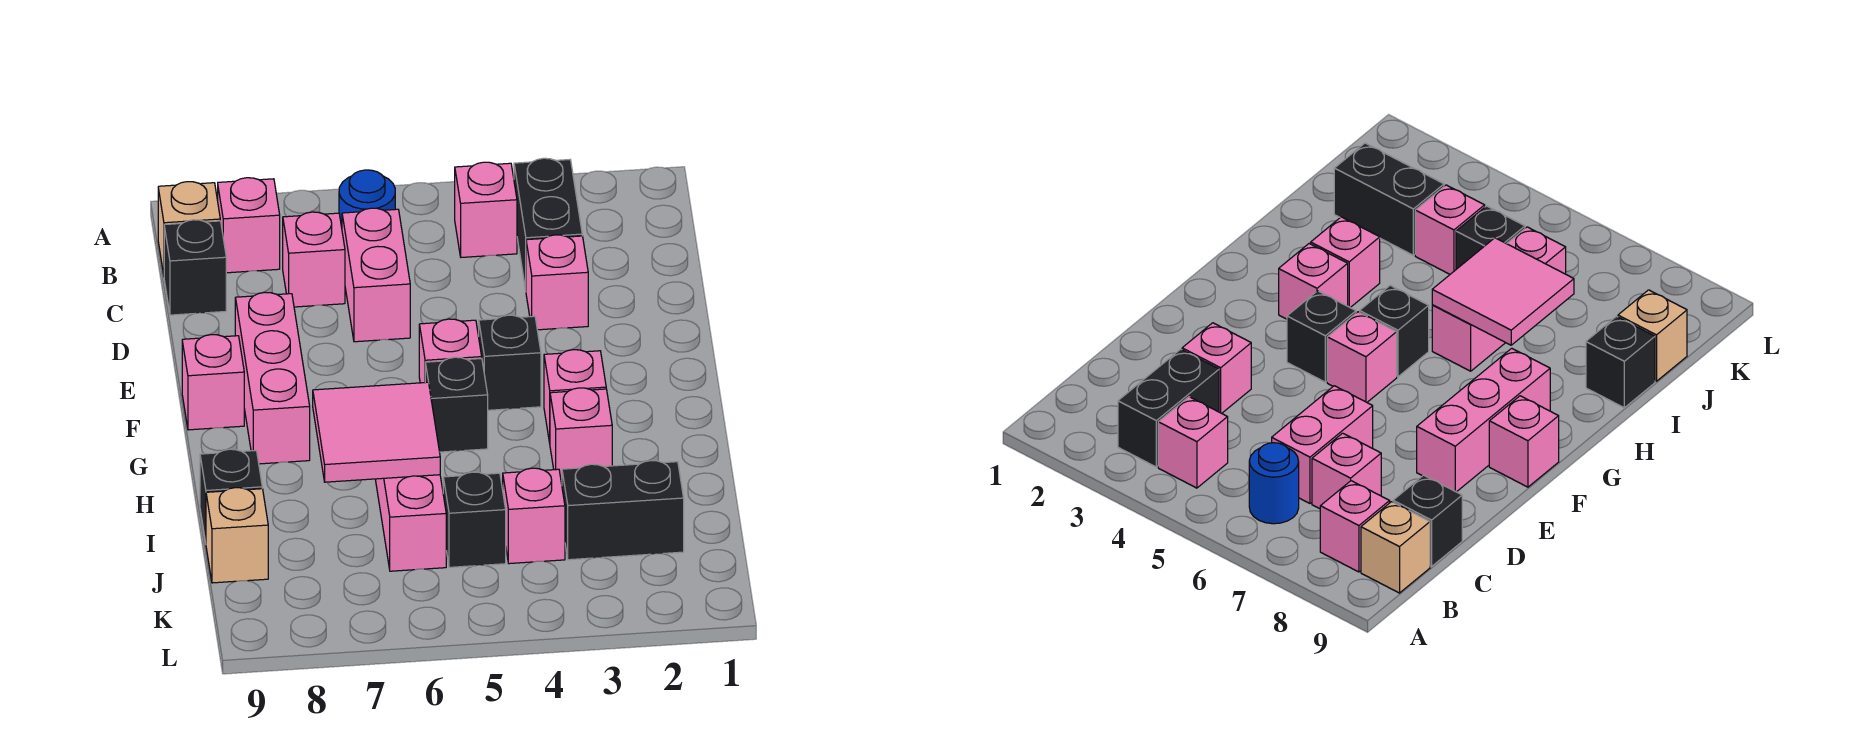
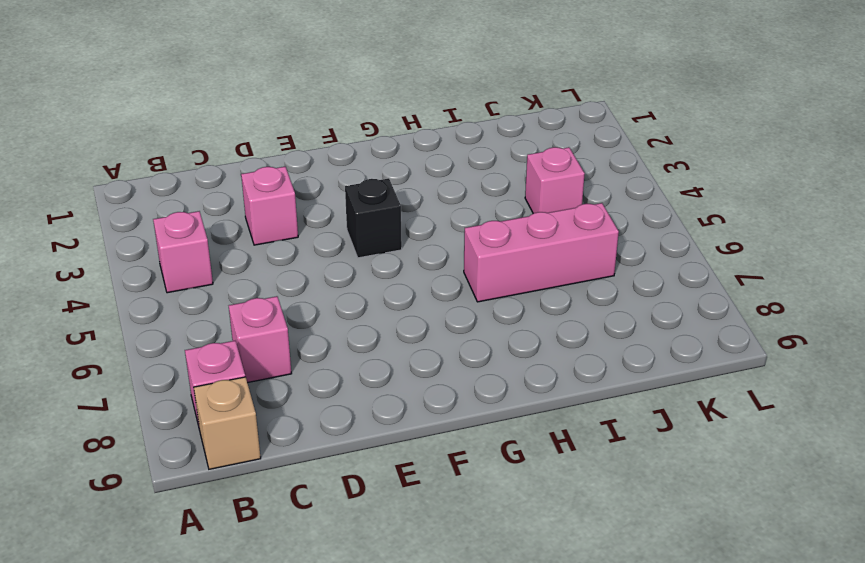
none -> black 1x2 brick [514,158,582,290]
none -> blue 1x1 round brick [339,170,395,227]
none -> pink 1x2 brick [342,208,410,342]

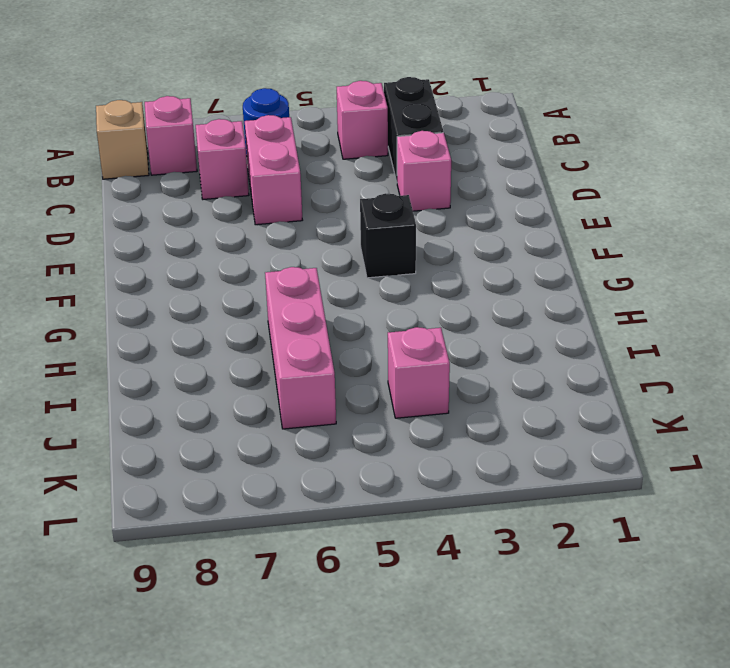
none -> black 1x1 brick [164,220,226,315]
none -> pink 1x3 brick [235,292,310,464]
none -> pink 1x1 brick [419,319,482,383]

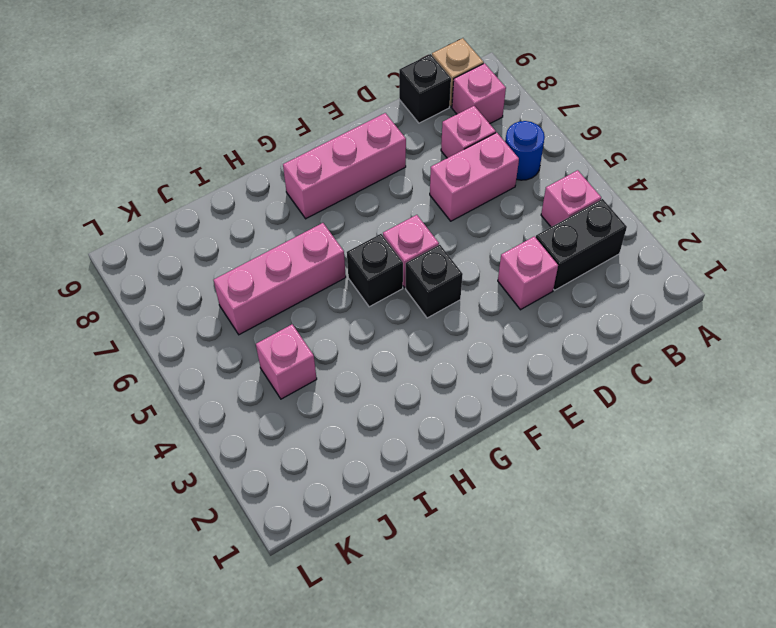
none -> pink 1x1 brick [182,335,244,430]
none -> pink 1x1 brick [544,350,606,443]
none -> pink 1x1 brick [550,388,612,483]

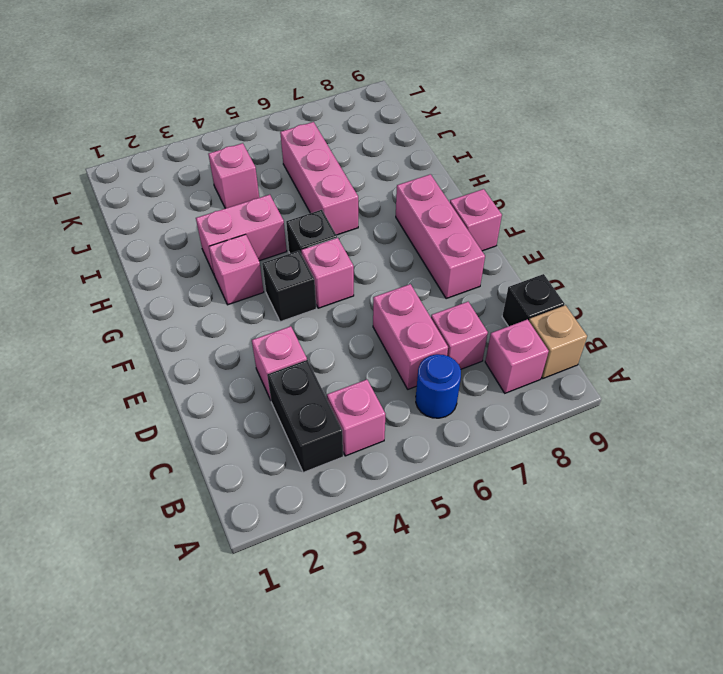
pink 1x2 brick [196,195,287,274] -> pink 1x1 brick [550,388,612,483]
none -> black 1x1 brick [200,449,262,542]
none -> black 1x2 brick [562,461,684,560]
none -> black 1x1 brick [443,472,506,567]

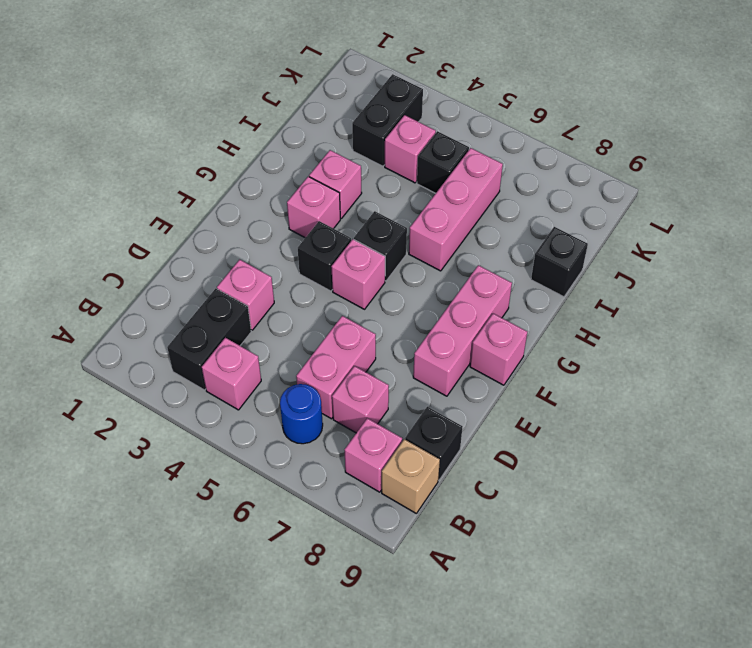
black 1x2 brick [352,74,423,166] -> black 1x2 brick turned to [562,461,684,560]
none -> tan 1x1 brick [206,488,268,583]
none -> pink 2x2 tile [313,382,440,482]

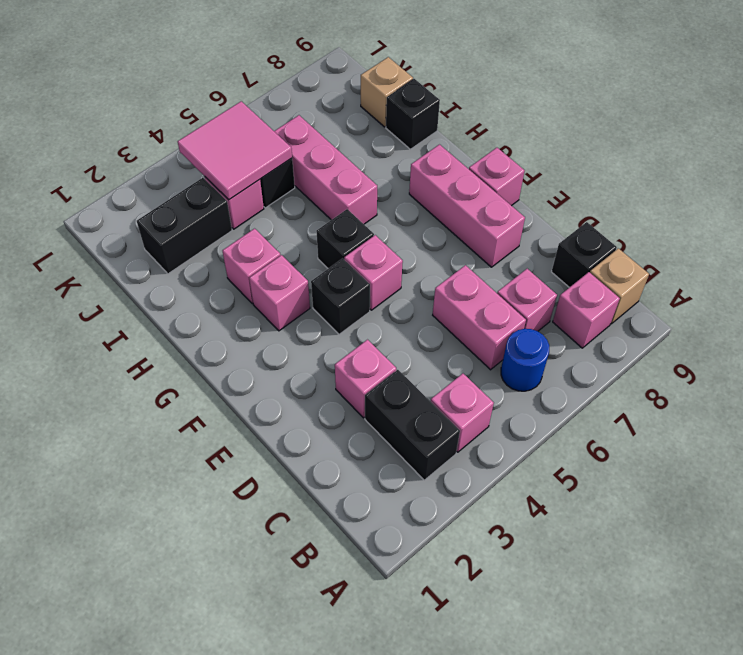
pink 2x2 tile [178,101,292,200] -> pink 2x2 tile moved to [313,382,440,482]

